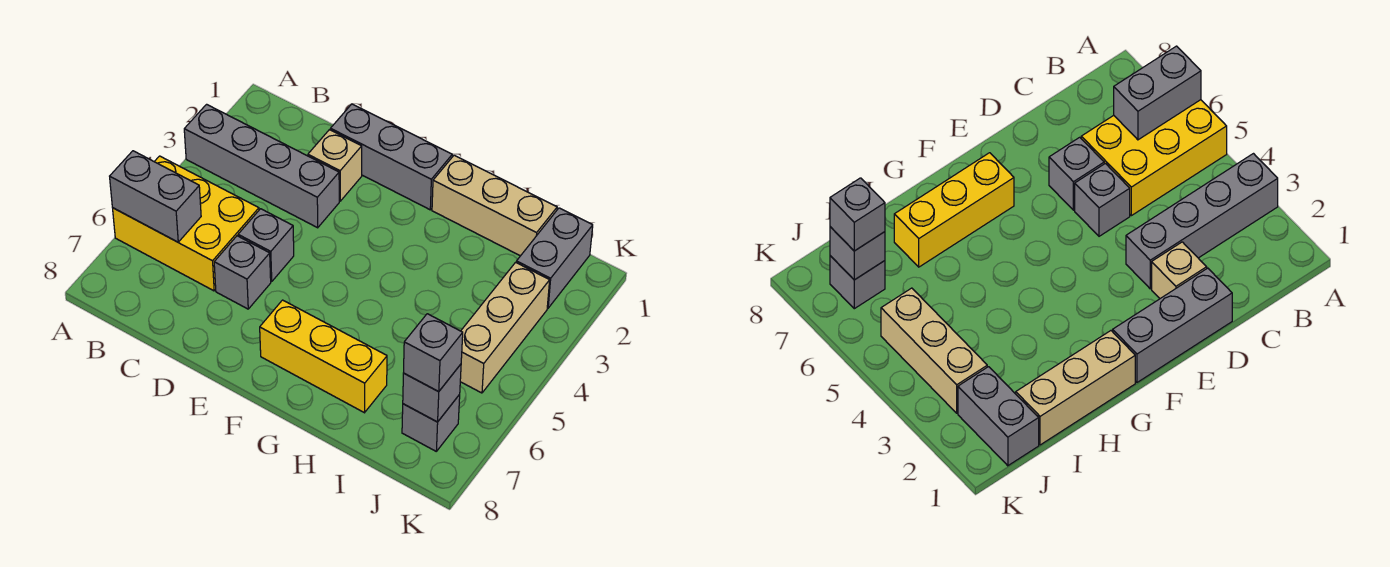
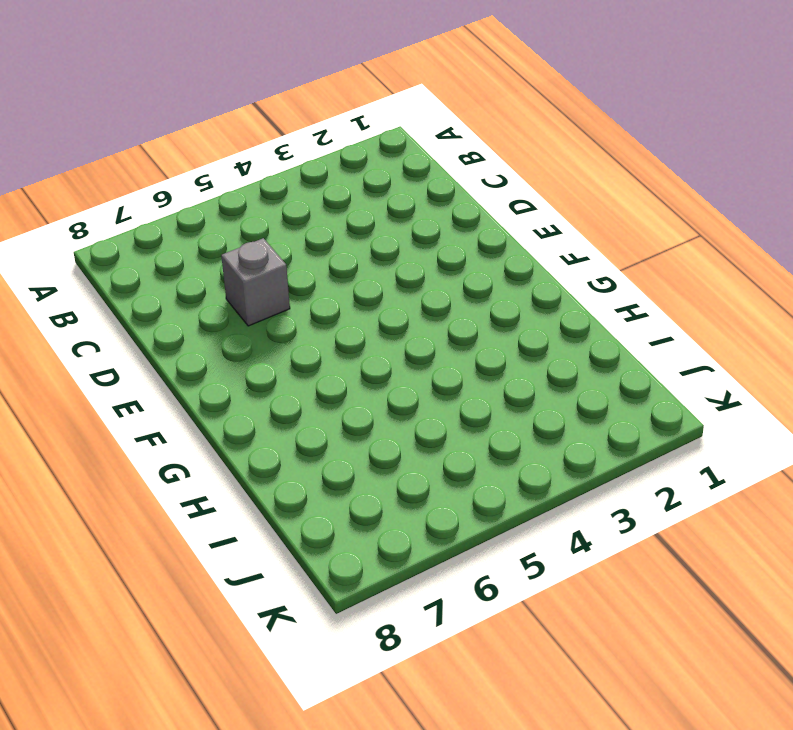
none -> grey 1x4 brick [184,104,339,228]
none -> yellow 2x3 brick [113,156,259,291]
none -> grey 1x3 brick [330,104,452,210]

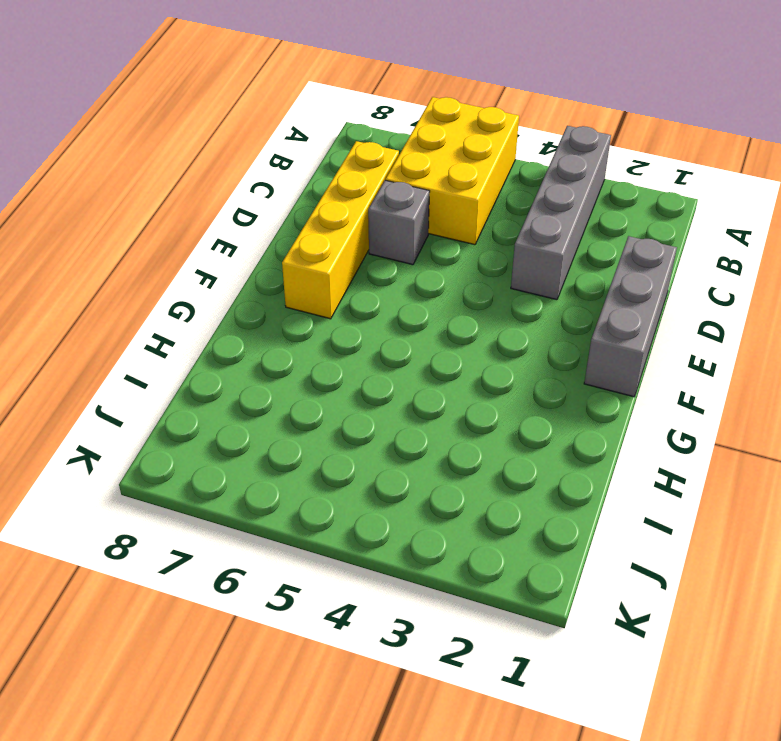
yellow 1x4 brick [282,141,399,319] -> yellow 1x3 brick [260,300,387,413]
none -> tan 1x1 brick [308,130,362,201]
none -> grey 1x1 brick [238,209,294,282]
none -> tan 1x3 brick [432,155,557,256]

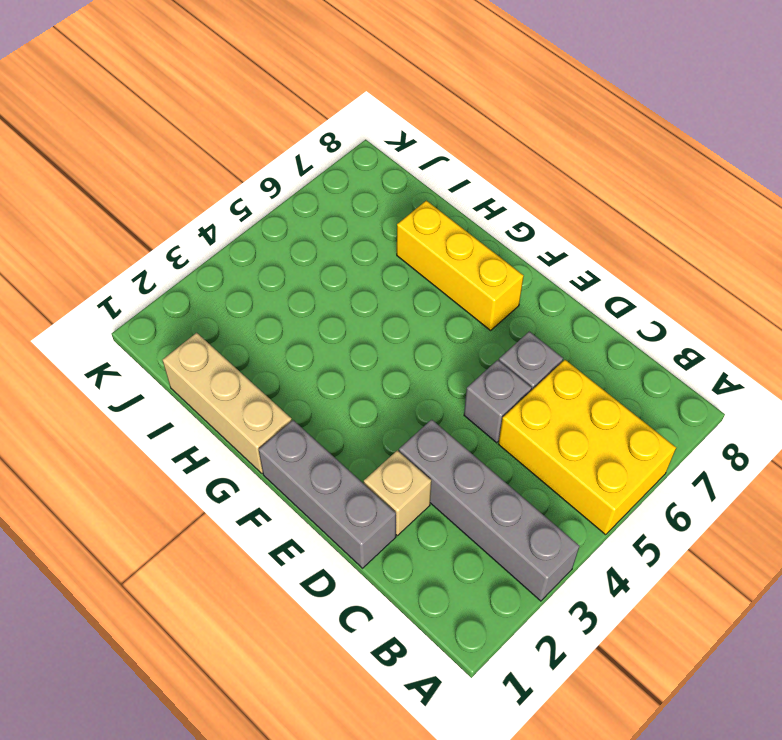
none -> grey 1x2 brick [516,208,593,308]
none -> tan 1x3 brick [460,262,550,393]
none -> grey 1x1 brick [402,395,460,451]

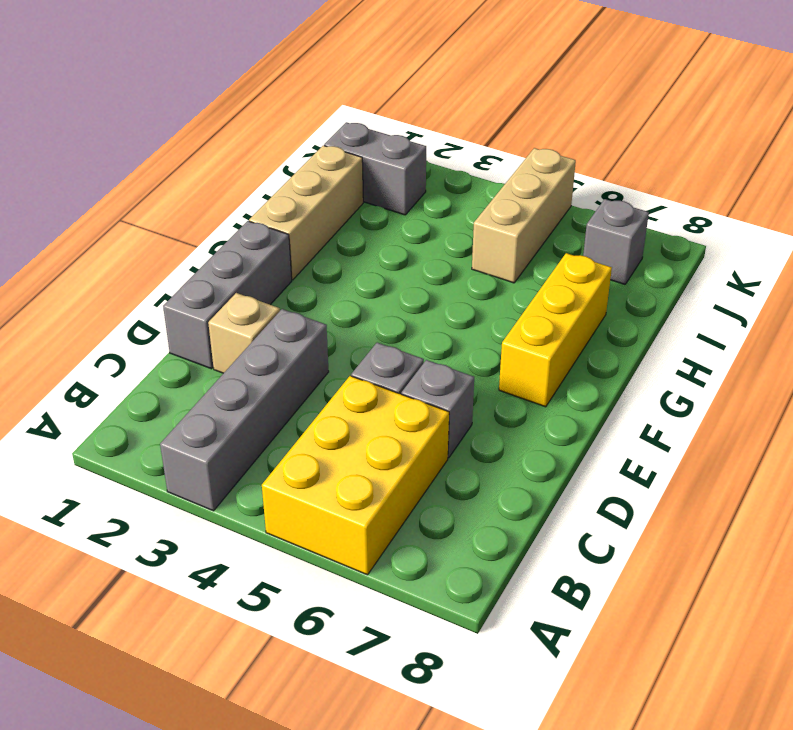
tan 1x3 brick [472,148,576,283] -> tan 1x3 brick turned to [460,262,550,393]
none -> grey 1x2 brick [110,151,201,242]
none -> grey 1x1 brick [403,364,461,422]
none -> grey 1x1 brick [404,314,463,392]

